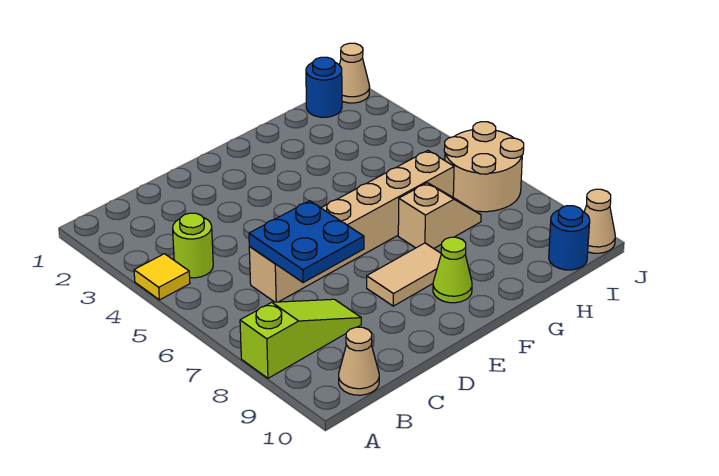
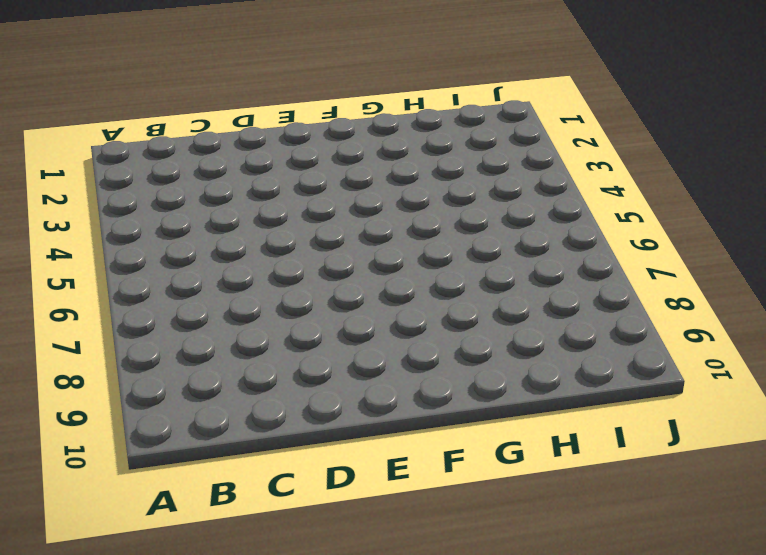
none -> yellow 1x1 tile [134,254,190,300]
none -> lime 1x3 slope [240,299,361,378]
none -> lime 1x1 round brick [173,213,213,278]

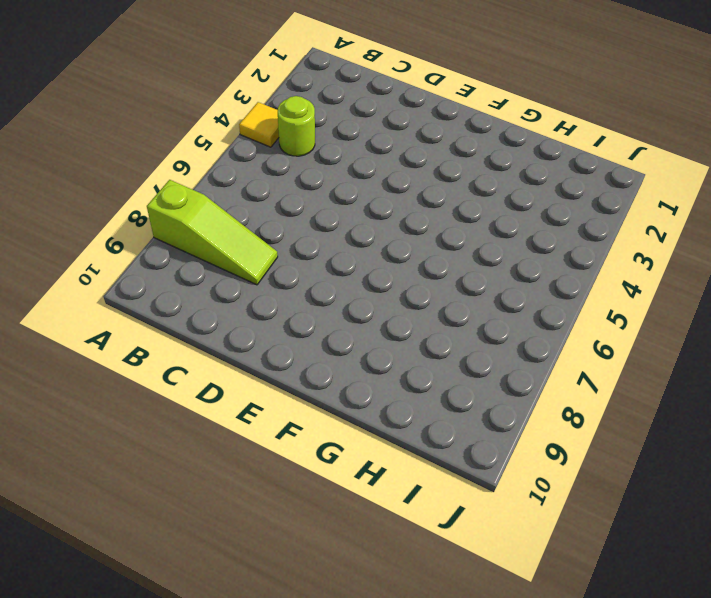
none -> tan 1x1 cone [339,327,379,395]
none -> tan 1x6 brick [249,151,454,302]
none -> tan 1x2 tile [367,243,441,306]

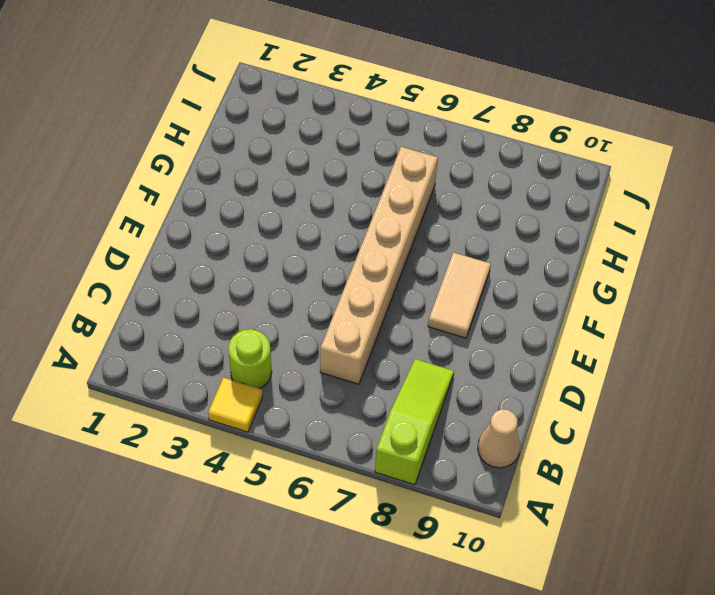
none -> lime 1x1 cone [433,237,472,303]
none -> tan 1x2 slope [398,183,481,248]
none -> blue 1x1 round brick [306,57,342,117]

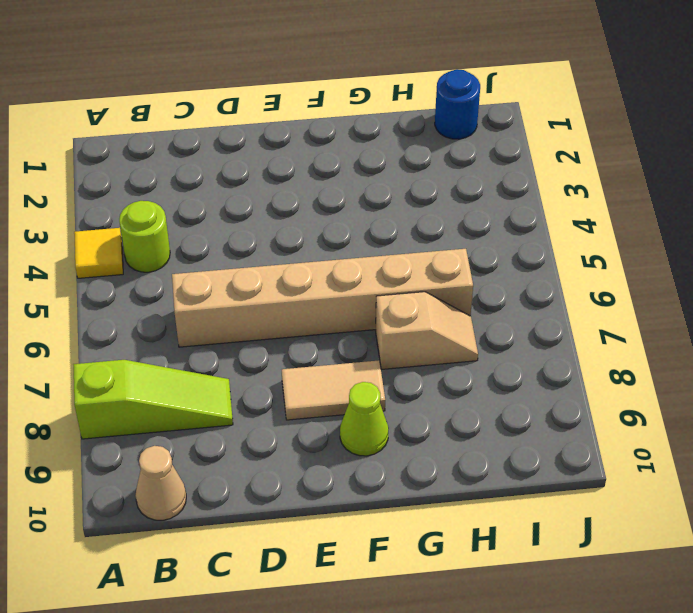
none -> tan 2x2 round brick [444,122,524,212]
none -> blue 1x1 round brick [549,206,590,270]
none -> tan 1x1 cone [340,43,370,103]

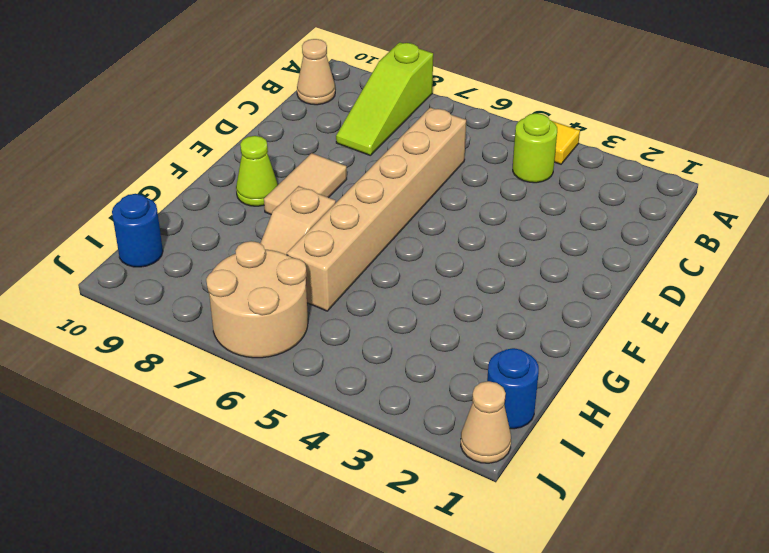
none -> tan 1x1 cone [584,189,615,253]
none -> blue 2x2 plate [249,201,364,283]

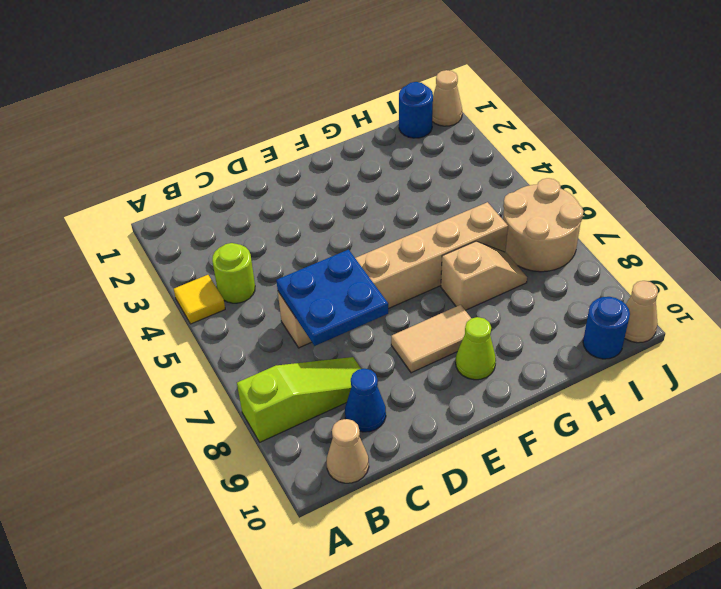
blue 1x1 cone [345,369,386,432] -> none

